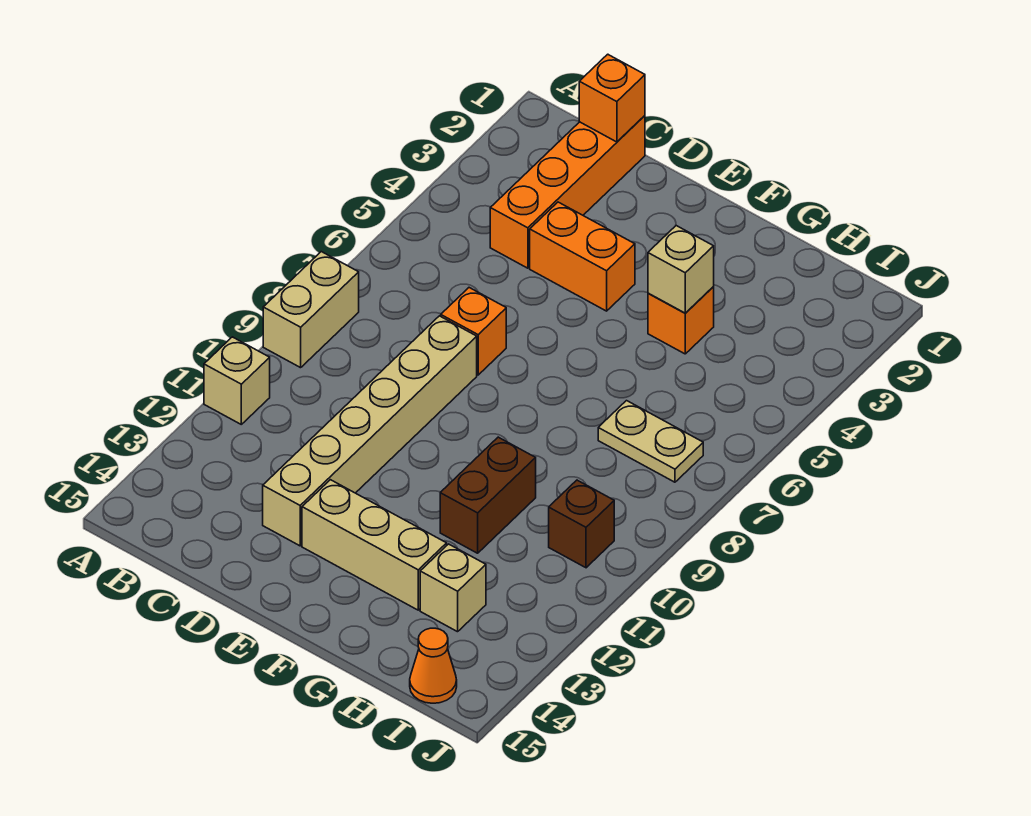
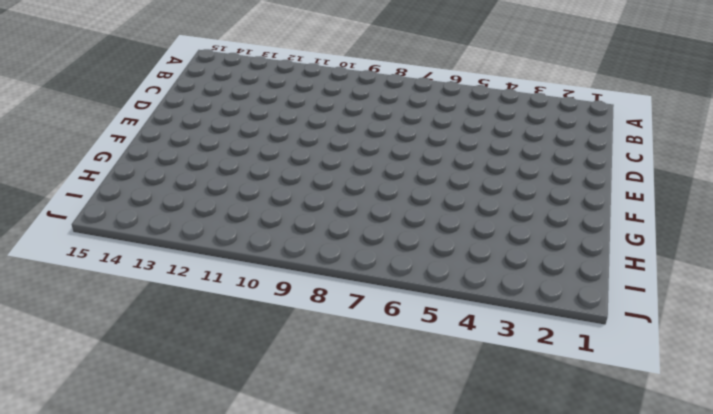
none -> tan 1x2 brick [263,252,359,368]
none -> tan 1x1 brick [204,337,270,424]
none -> orange 1x4 brick [490,116,645,268]

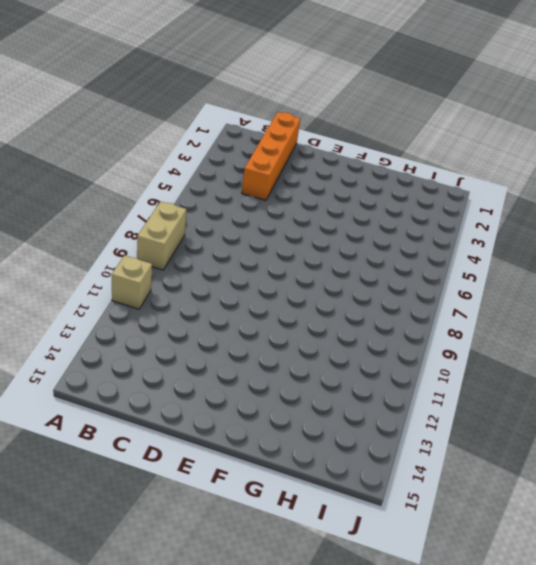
none -> orange 1x2 brick [530,202,635,311]
none -> orange 1x1 brick [441,288,506,375]
none -> tan 1x6 brick [263,316,477,546]

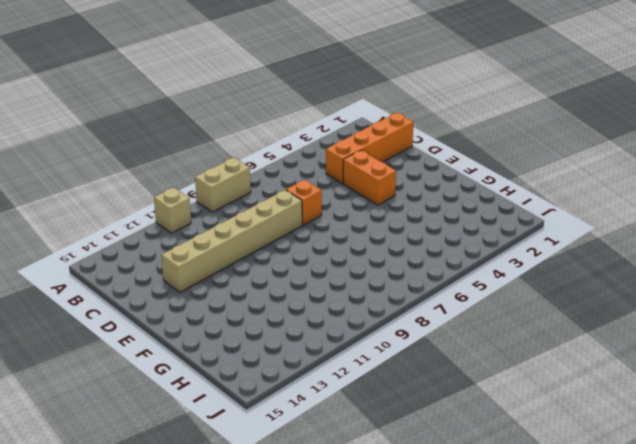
none -> tan 1x3 brick [302,480,447,610]
none -> orange 1x1 brick [648,287,714,354]
none -> brown 1x2 brick [440,437,536,553]

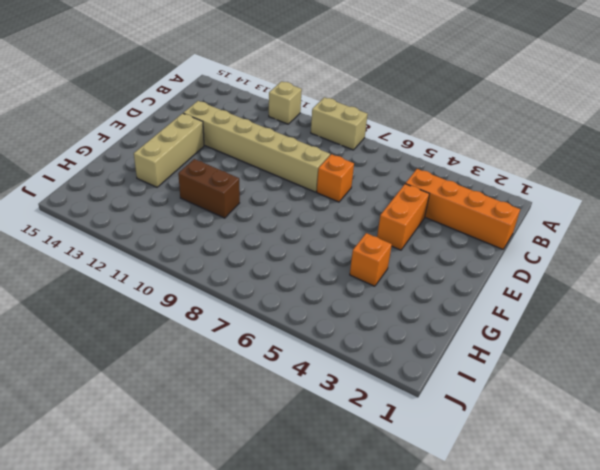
none -> tan 1x2 plate [598,401,703,482]
none -> tan 1x1 brick [420,544,486,632]
none -> brown 1x1 brick [549,480,614,568]

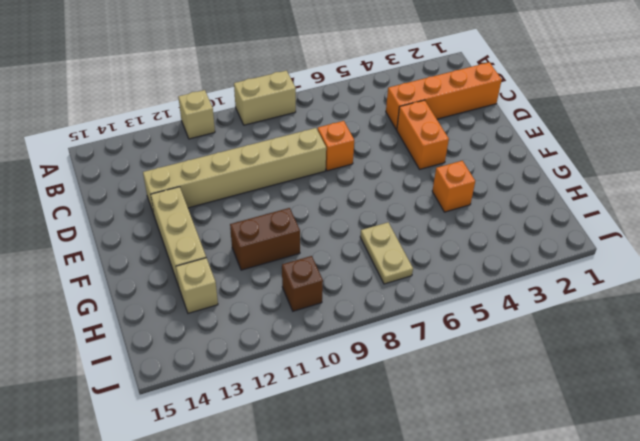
none -> orange 1x1 cone [410,628,457,703]
none -> orange 1x1 brick [579,54,645,142]
none -> tan 1x1 brick [648,226,714,313]

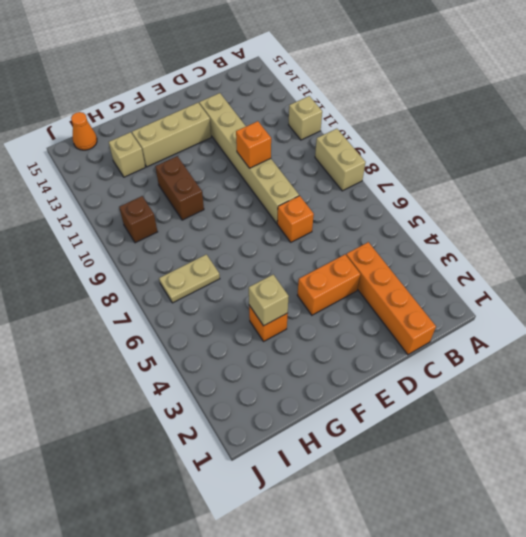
orange 1x1 brick [236,121,271,168] -> orange 1x1 brick moved to [579,54,645,142]

